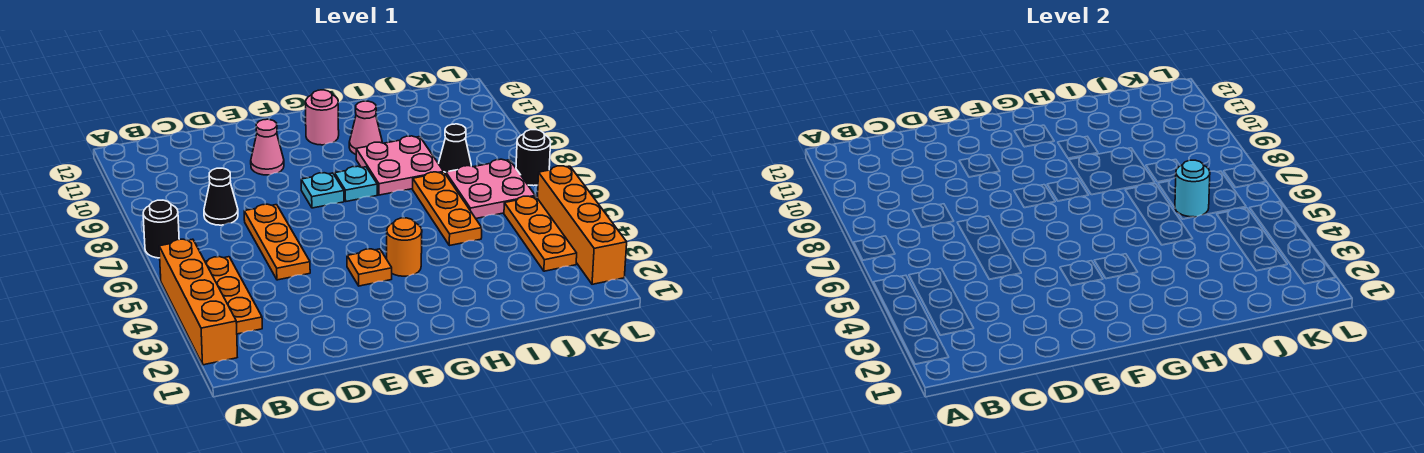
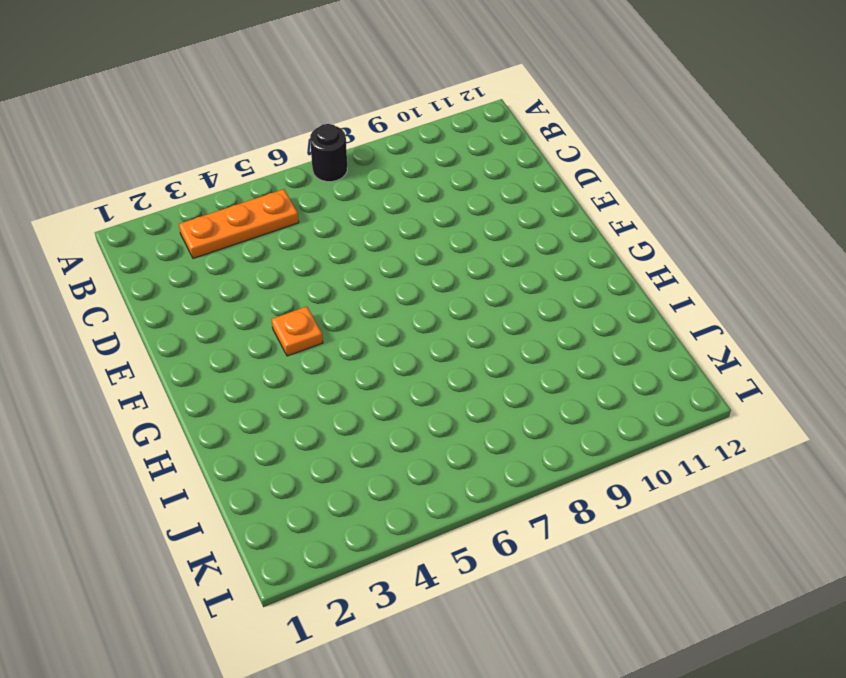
none -> orange 1x4 brick [159,239,237,365]
none -> black 1x1 cone [204,168,238,225]
none -> orange 1x3 plate [244,204,310,280]

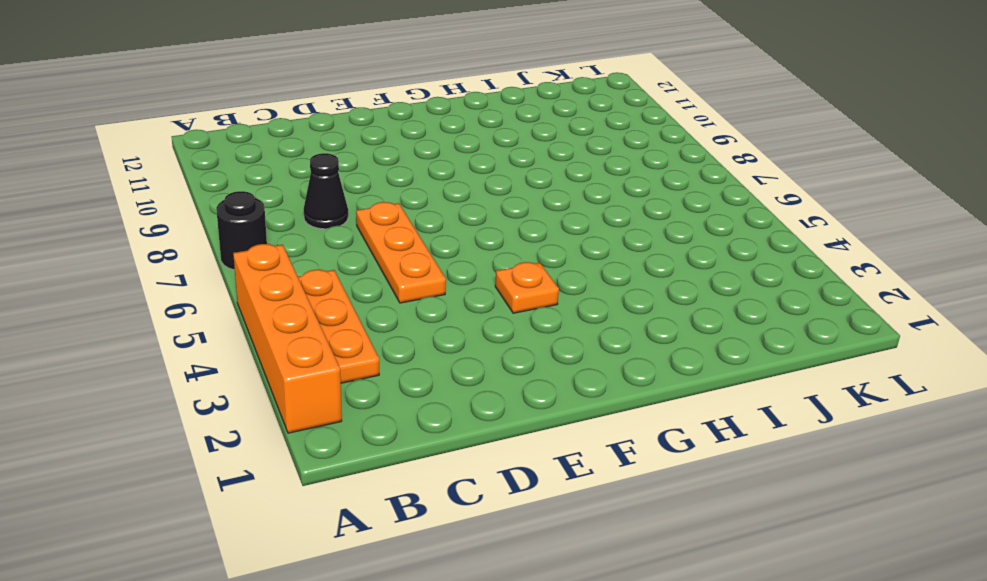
none -> pink 1x1 cone [251,119,284,175]
none -> cyan 1x1 plate [301,173,344,208]
none -> orange 1x1 round brick [387,218,422,276]

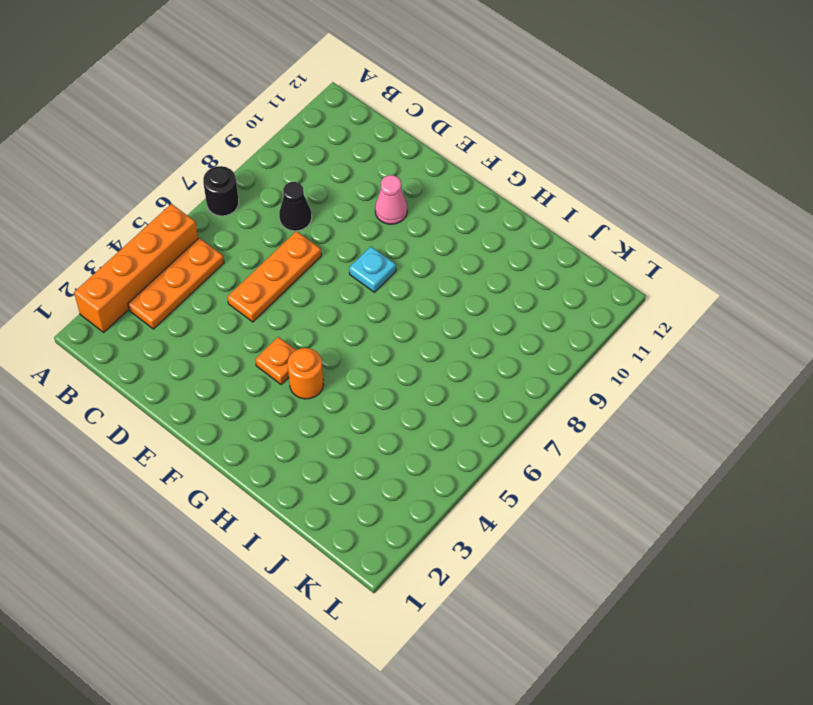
none -> cyan 1x1 plate [335,166,377,201]
none -> pink 1x1 round brick [306,90,339,145]
none -> pink 2x2 plate [356,136,444,195]

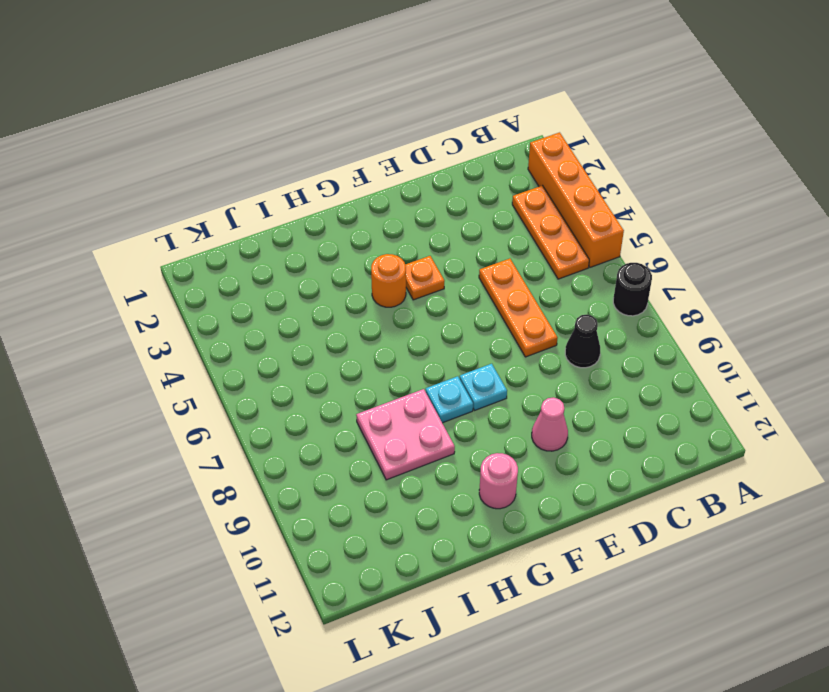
none -> pink 1x1 cone [349,101,382,154]
none -> orange 1x3 plate [413,172,482,246]
none -> pink 2x2 plate [446,159,535,218]

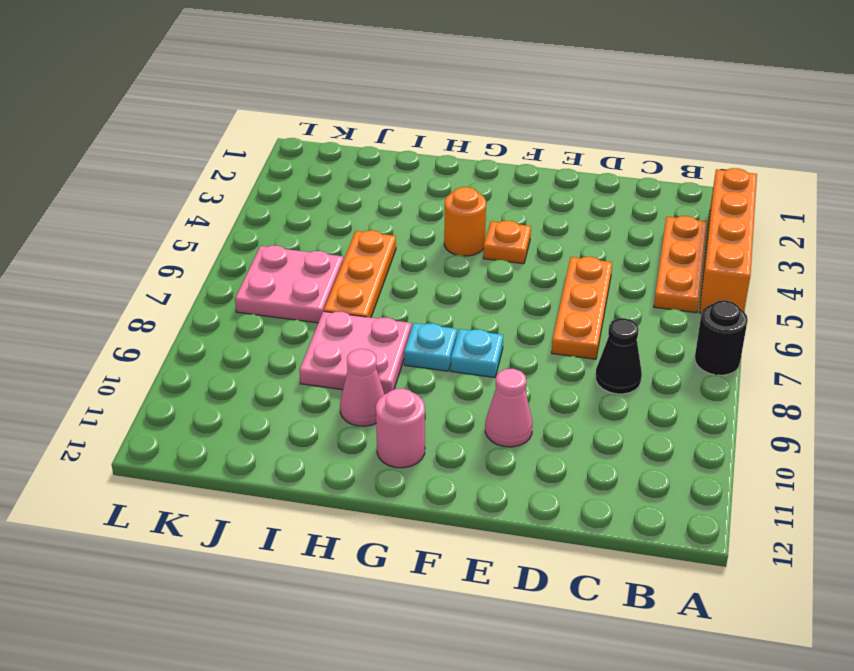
none -> black 1x1 cone [438,124,471,174]
none -> orange 1x3 plate [504,196,577,271]
none -> orange 1x4 brick [538,166,627,284]

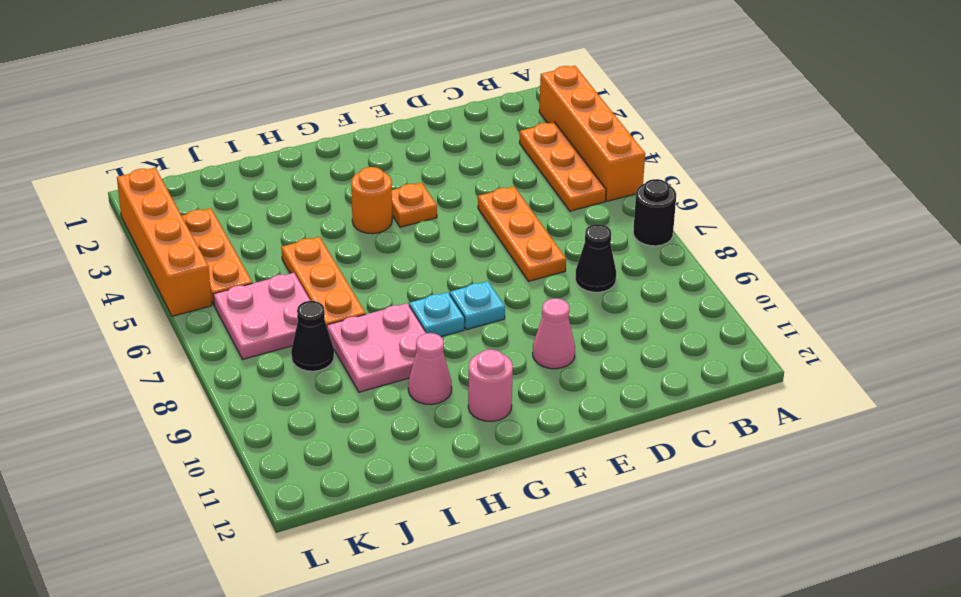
none -> black 1x1 round brick [516,130,551,186]
none -> cyan 1x1 round brick [1175,160,1210,217]

